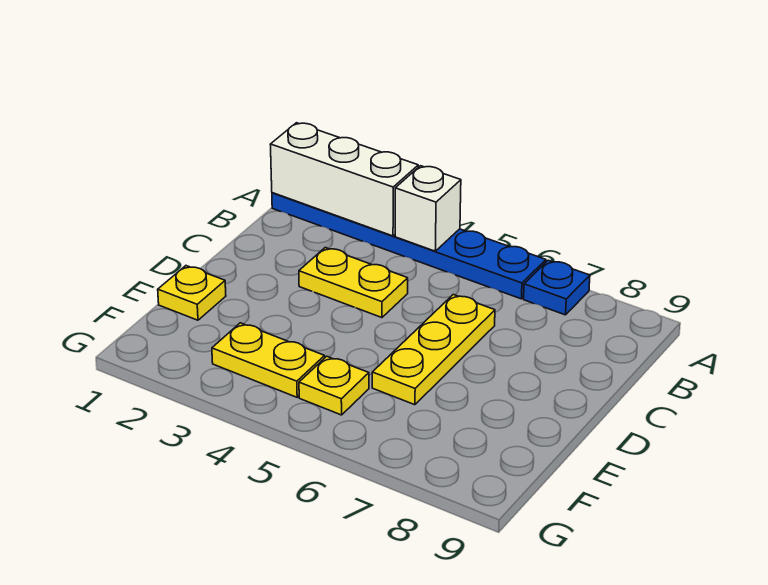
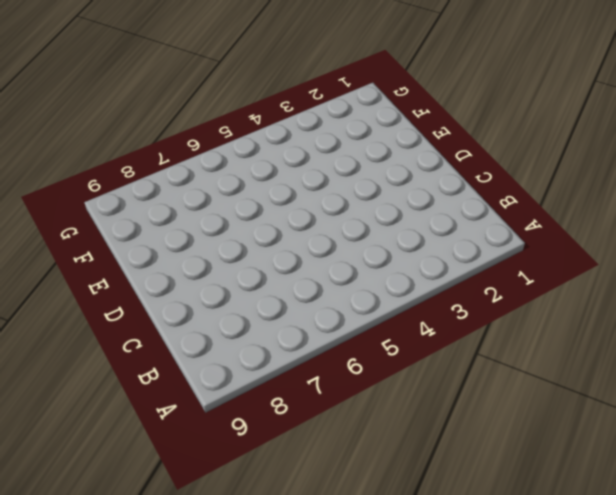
none -> blue 1x6 plate [272,193,546,299]
none -> blue 1x1 plate [524,260,590,315]

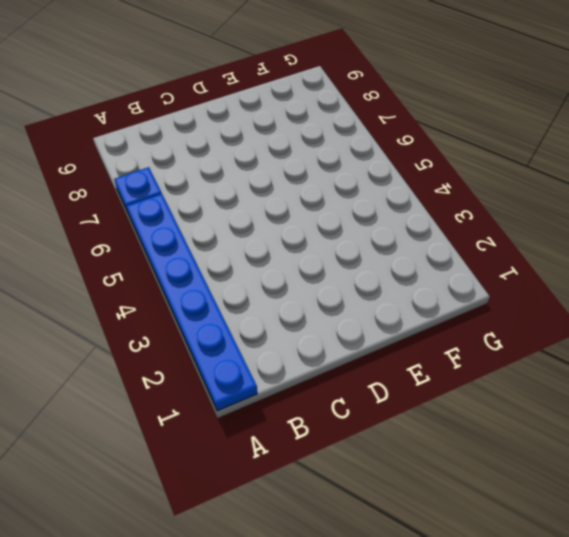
none -> yellow 1x2 plate [299,248,408,318]
none -> yellow 1x3 plate [372,295,495,405]

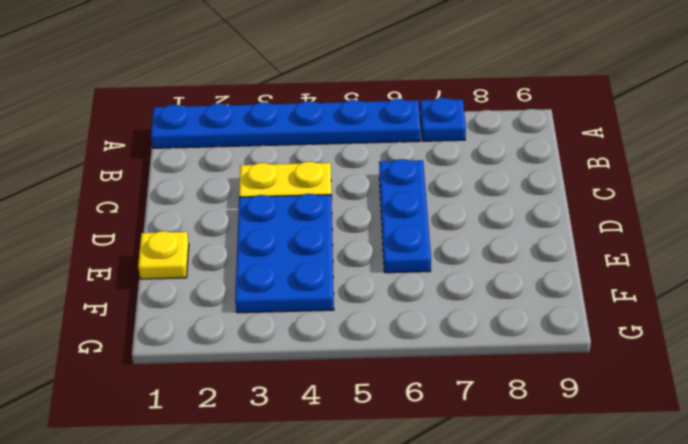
blue 1x3 plate [379,159,431,273] -> yellow 1x3 plate [372,295,495,405]
blue 2x3 plate [235,194,334,313] -> yellow 1x2 plate [212,323,325,397]
none -> yellow 1x1 plate [299,356,369,415]
none -> white 1x3 brick [270,123,418,236]

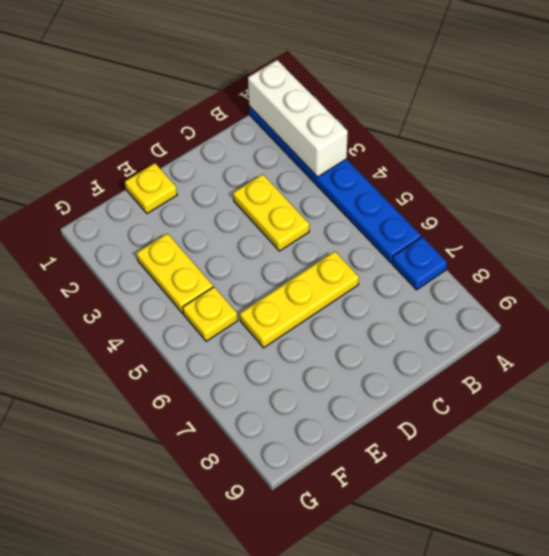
none -> white 1x1 brick [395,166,461,251]

